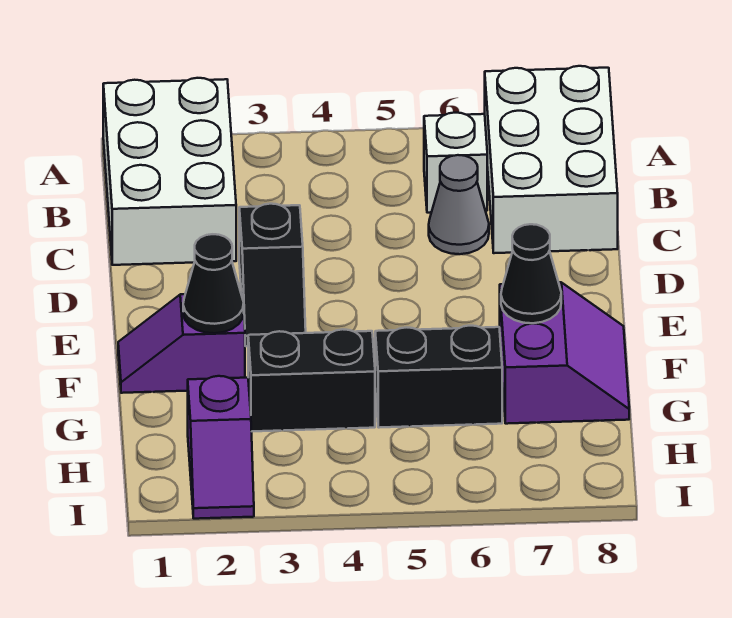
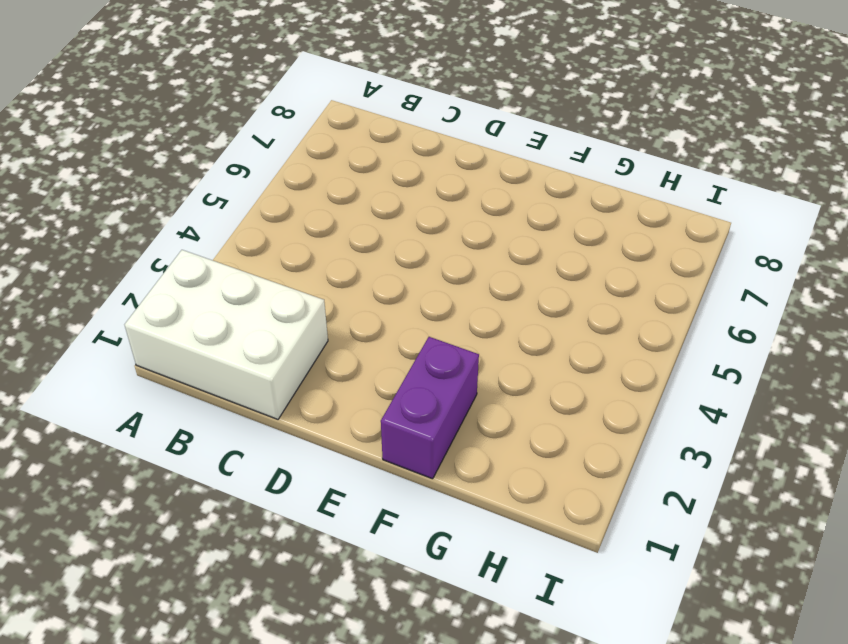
purple 1x2 brick [381,337,479,479] -> purple 1x2 slope [118,292,245,393]
none -> white 2x3 brick [485,66,618,253]
none -> white 1x1 brick [424,113,487,213]
none -> grey 1x1 cone [429,155,489,254]

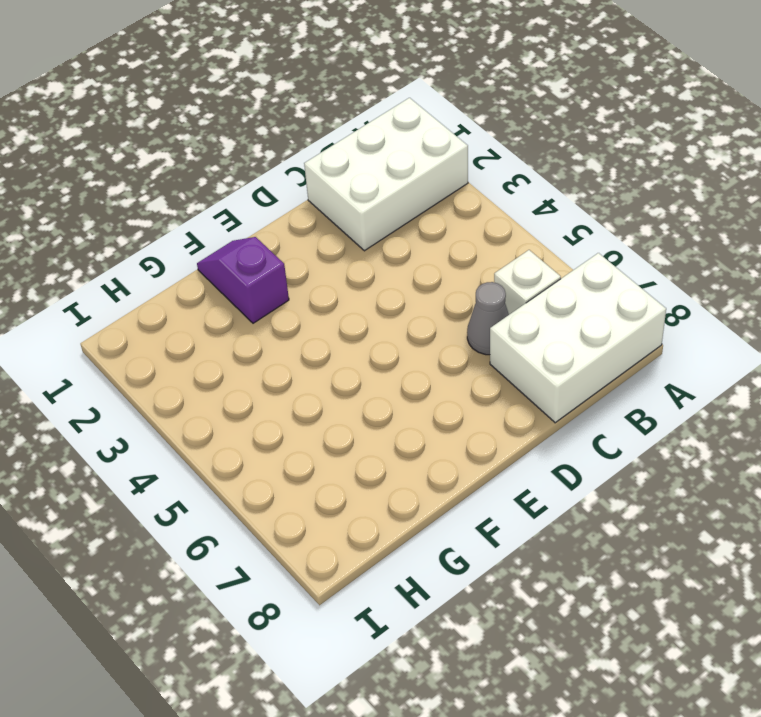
none -> black 1x2 slope [239,204,306,346]
none -> purple 2x2 slope [500,282,629,424]
none -> black 1x2 brick [248,329,375,431]

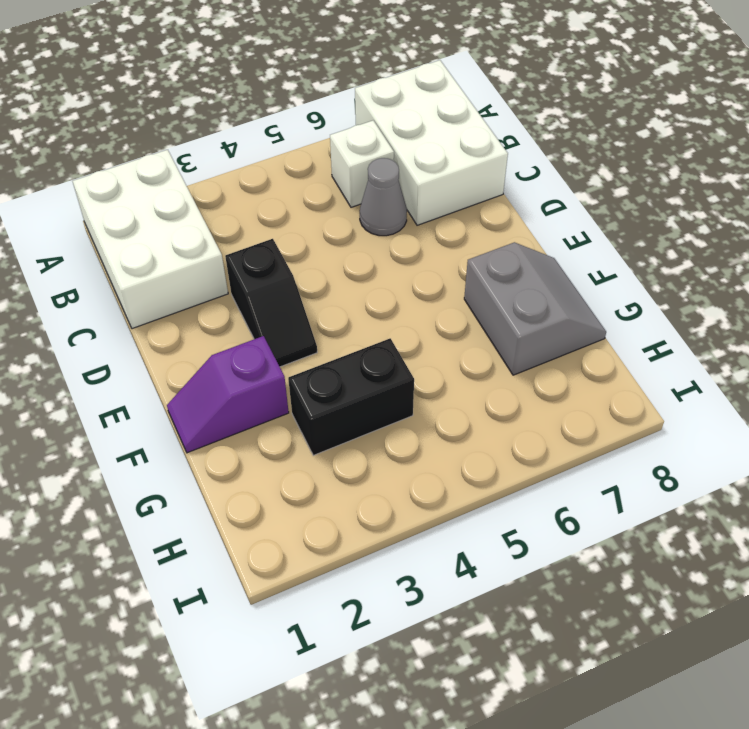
grey 2x2 slope [464,242,606,375] -> purple 2x2 slope [500,282,629,424]
none -> black 1x2 brick [375,326,502,428]
none -> purple 1x2 slope [188,376,254,519]
none -> black 1x1 cone [183,234,244,333]

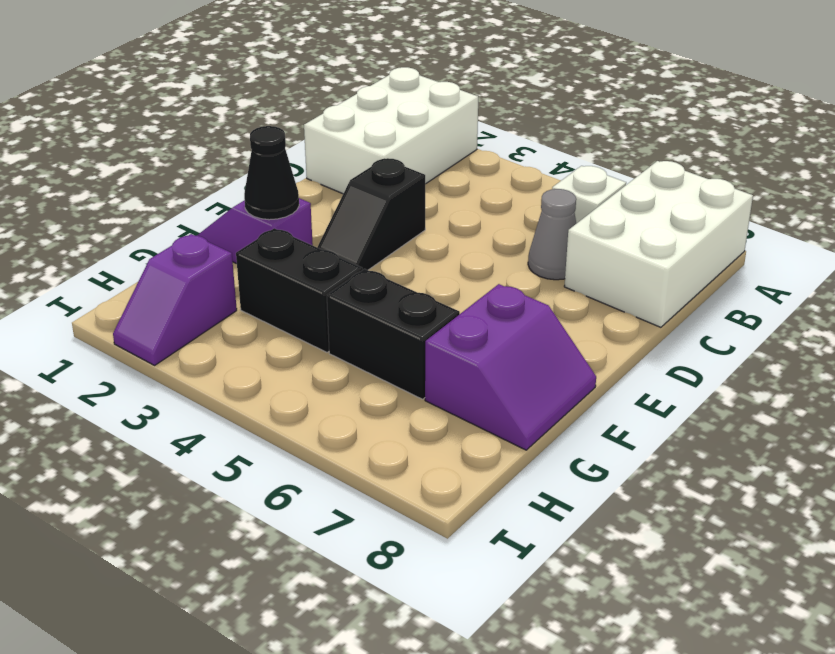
none -> black 1x1 cone [501,224,561,323]

